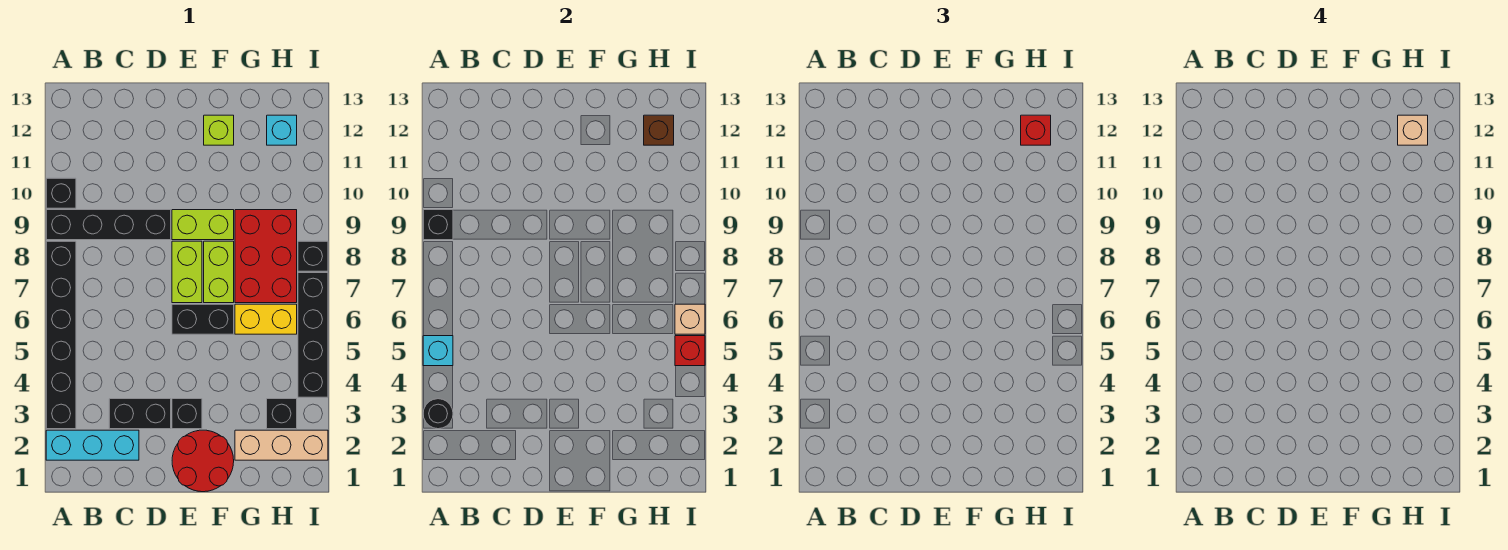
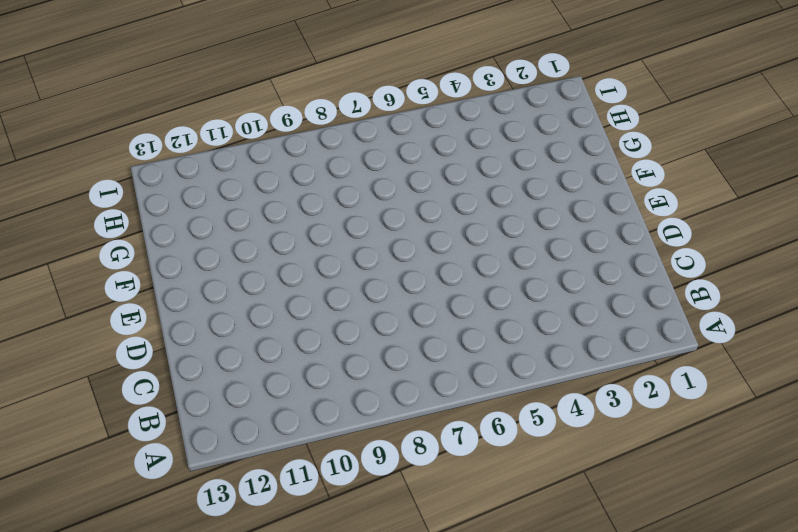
none -> cyan 1x3 brick [46,430,139,460]
none -> black 1x6 brick [46,241,76,429]
none -> black 1x4 brick [46,210,171,240]

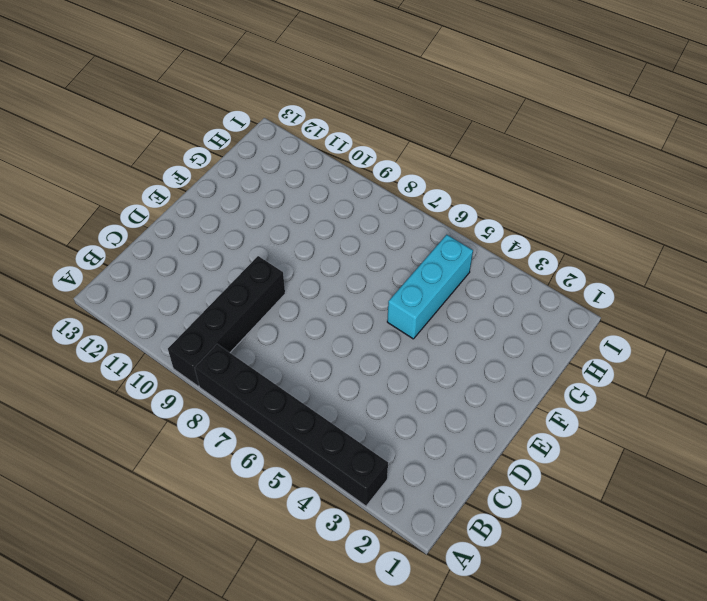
cyan 1x3 brick [387,235,473,339] -> cyan 1x3 brick moved to [46,430,139,460]
none -> black 1x1 brick [46,178,76,208]
none -> black 1x2 brick [109,399,171,429]
none -> red 2x2 round brick [172,430,234,492]

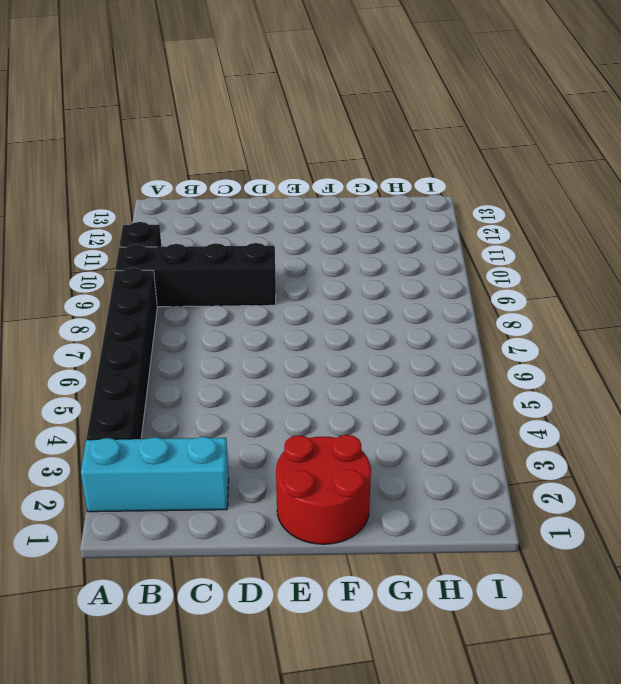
none -> black 1x2 brick [109,399,171,429]
none -> black 1x1 brick [172,399,202,429]
none -> black 1x2 brick [172,304,234,334]

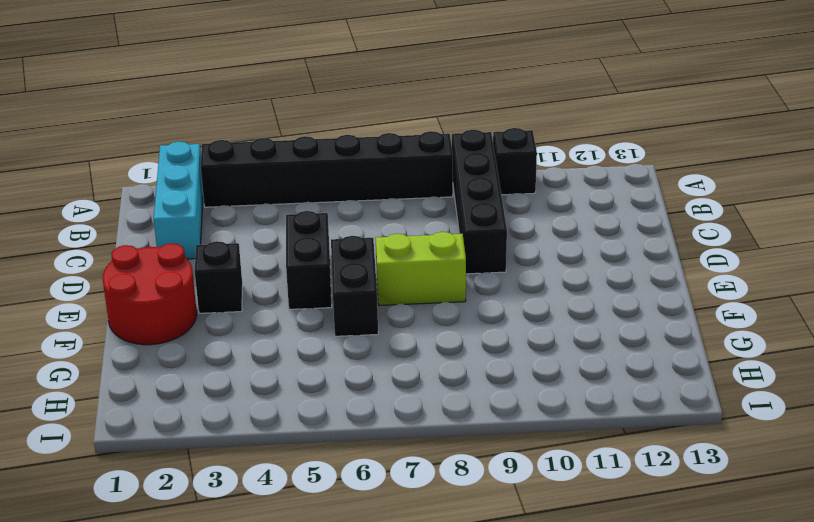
black 1x2 brick [286,211,332,309] -> black 1x2 brick moved to [109,399,171,429]
none -> lime 1x2 brick [172,210,234,240]
none -> lime 1x2 brick [204,241,234,303]
none -> lime 1x1 brick [204,115,234,145]

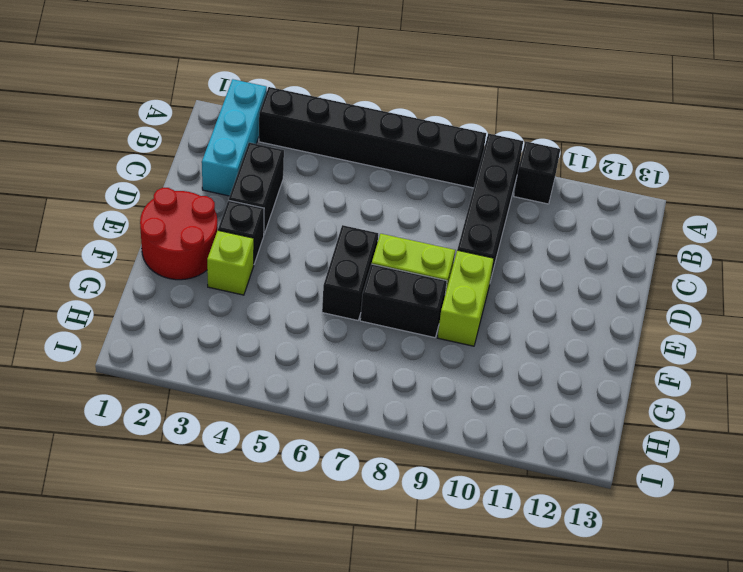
lime 1x1 brick [207,230,254,295] -> lime 1x1 brick moved to [204,115,234,145]
black 1x2 brick [360,264,447,338] -> lime 1x2 brick [204,241,234,303]
none -> tan 1x3 brick [235,430,328,460]
none -> yellow 1x2 brick [235,304,297,334]
none -> red 2x3 brick [235,210,297,303]

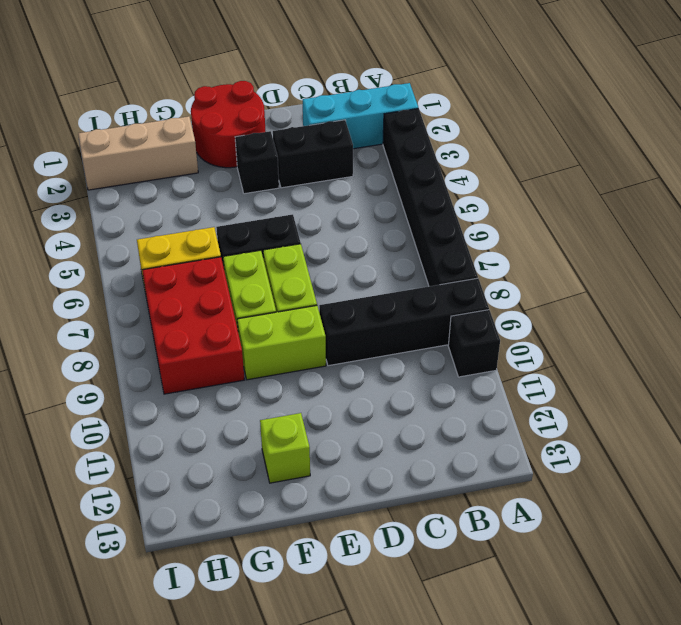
none -> black 1x1 brick [267,399,297,429]
none -> cyan 1x1 brick [267,115,297,145]
none -> black 1x4 brick [298,273,328,397]

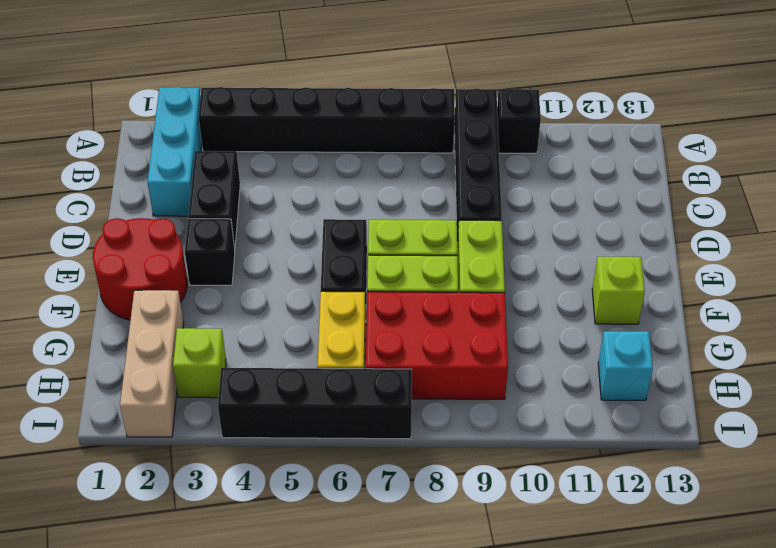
lime 1x1 brick [173,328,226,398] -> black 1x1 brick [267,399,297,429]
none -> black 1x1 brick [298,241,328,271]
none -> black 1x1 round brick [423,399,453,429]
none -> cyan 1x1 brick [423,336,453,366]

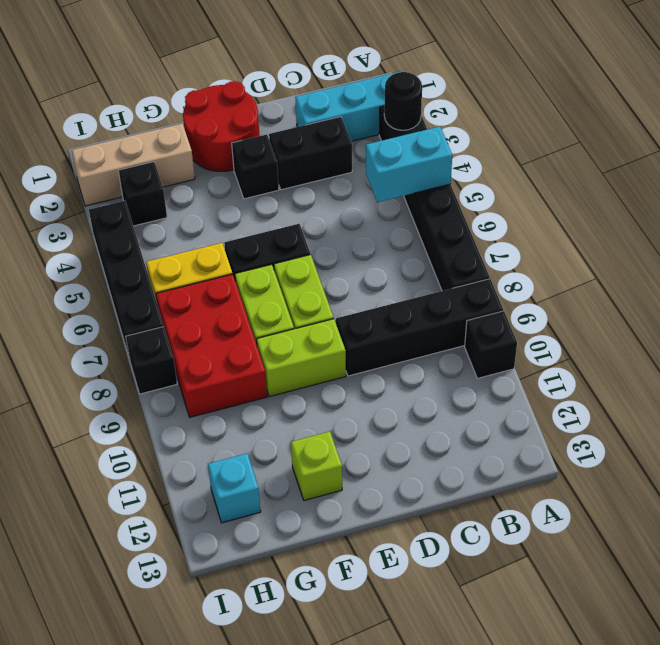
cyan 1x2 brick [366,127,452,202] -> cyan 1x1 brick [423,336,453,366]
none -> black 1x1 brick [423,210,453,240]
none -> brown 1x1 brick [644,115,674,145]
none -> red 1x1 brick [675,336,705,366]

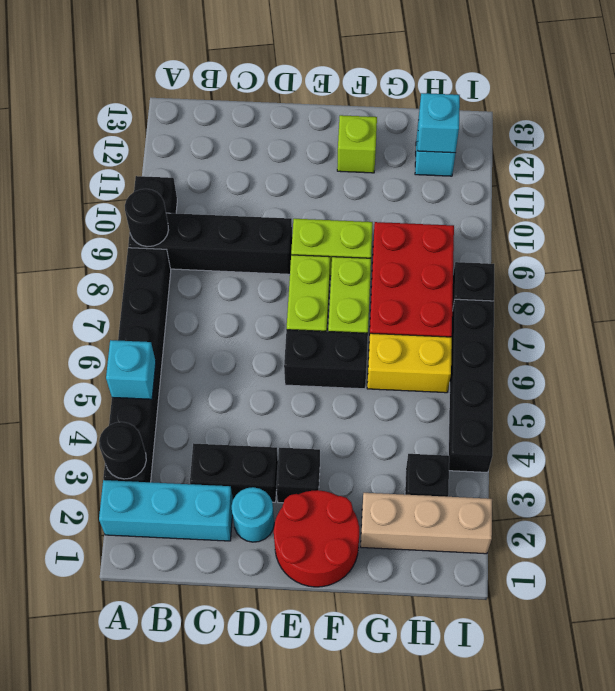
black 1x1 round brick [125,189,168,247] -> black 1x1 brick [423,210,453,240]
cyan 1x1 round brick [232,487,274,542] -> none
cyan 1x1 brick [418,93,460,153] -> brown 1x1 brick [644,115,674,145]
none -> red 1x1 brick [675,336,705,366]
none -> tan 1x1 brick [675,304,705,334]
none -> red 1x1 brick [1021,115,1051,145]

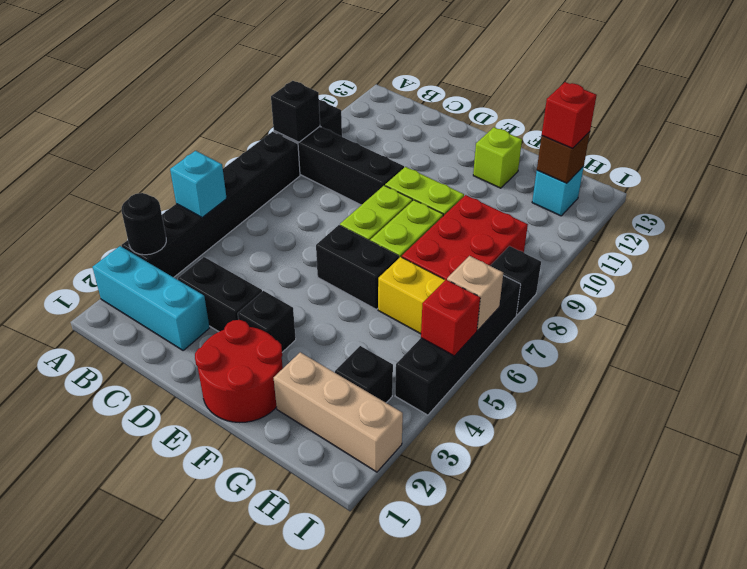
none -> tan 1x1 brick [1398,115,1428,145]

